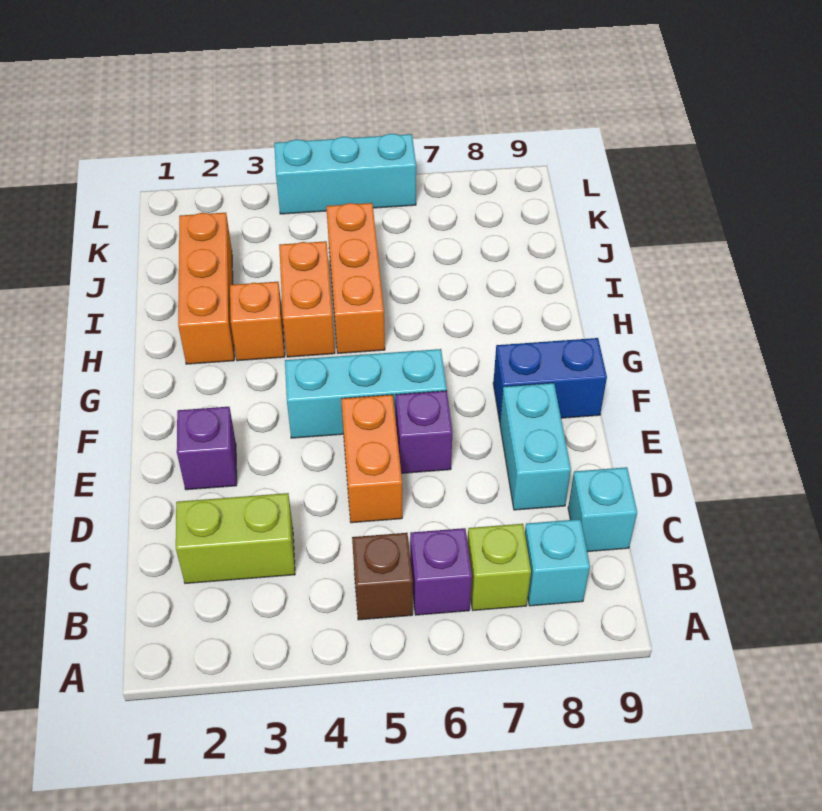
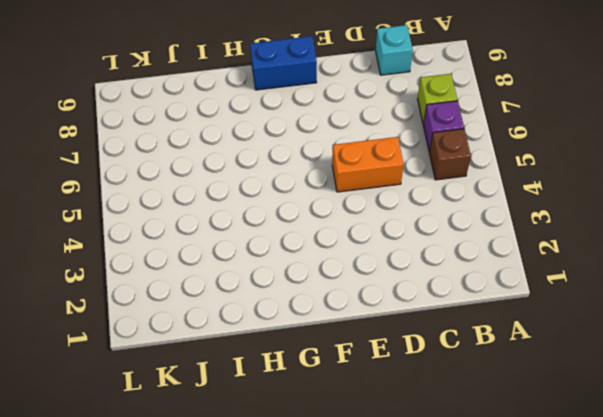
blue 1x2 brick [250,36,317,90] -> blue 1x2 brick turned to [493,338,607,422]
none -> cyan 1x1 brick [525,519,590,606]
none -> lime 1x2 brick [176,493,295,584]
none -> cyan 1x2 brick [500,383,571,510]

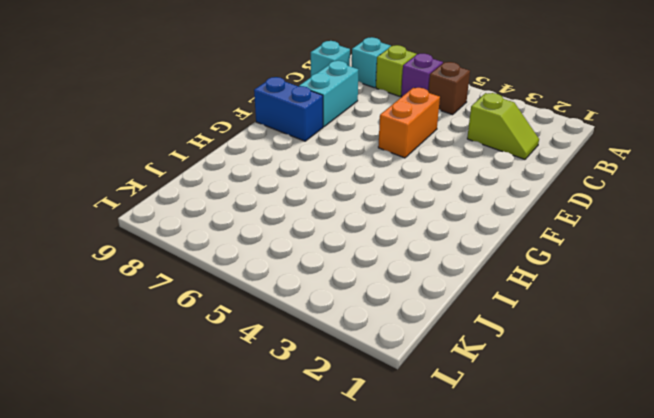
lime 1x2 slope [467,93,539,159] -> lime 1x2 brick [176,493,295,584]
none -> purple 1x1 brick [177,407,237,490]
none -> purple 1x1 brick [396,391,452,473]
none -> cyan 1x3 brick [285,349,447,438]

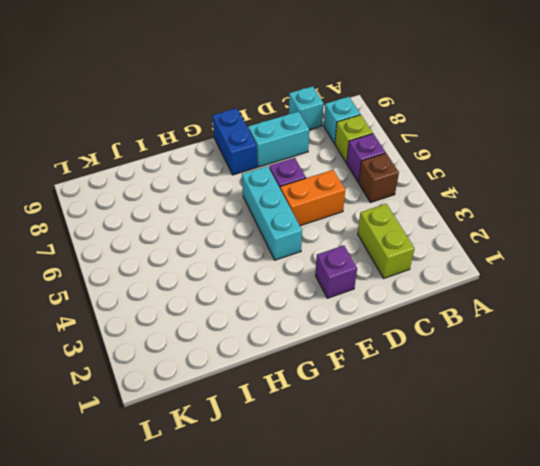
none -> orange 1x3 brick [178,213,234,364]
none -> orange 1x1 brick [230,282,285,361]
none -> orange 1x2 brick [279,241,335,357]

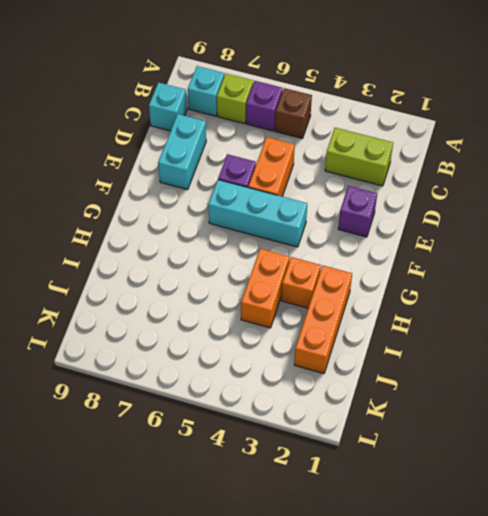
none -> blue 1x2 brick [493,338,607,422]
none -> orange 1x3 brick [326,203,385,353]
none -> cyan 1x3 brick [274,134,416,214]

